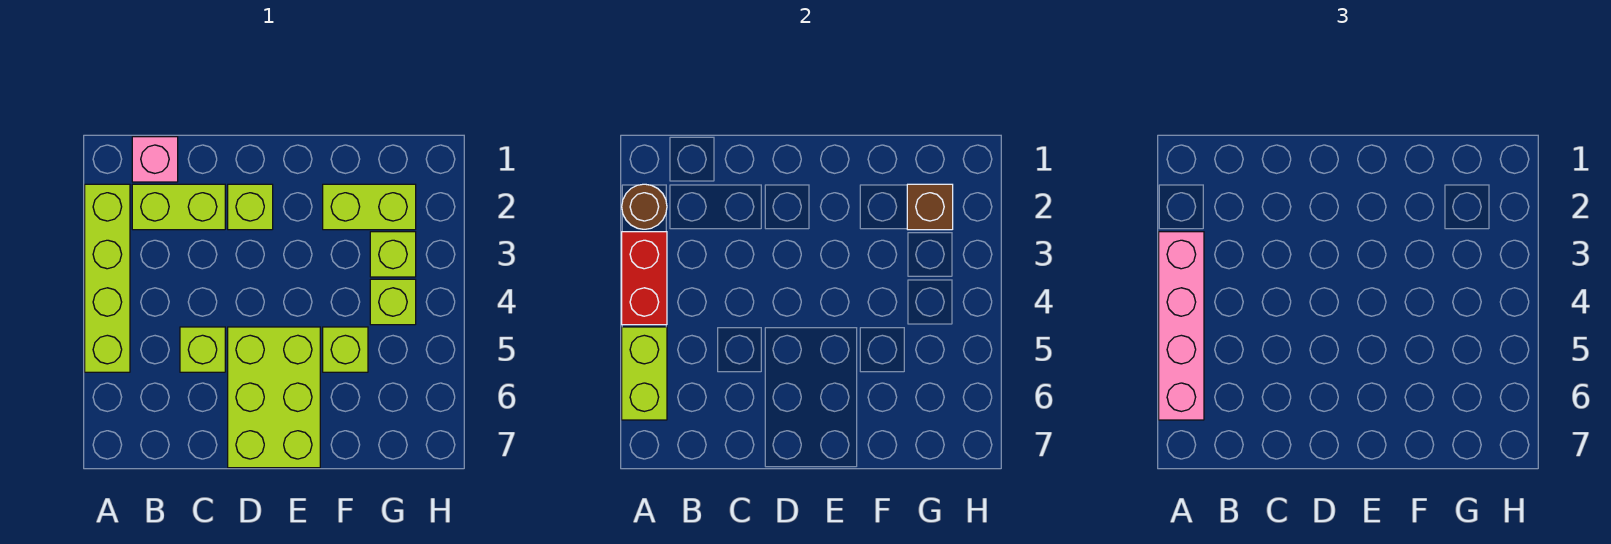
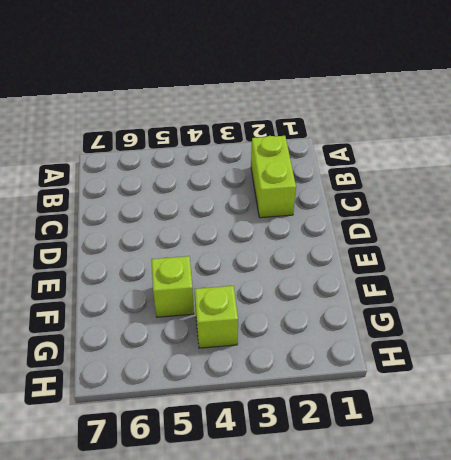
none -> lime 1x4 brick [85,184,130,372]
none -> pink 1x1 brick [132,137,178,182]
none -> lime 1x1 brick [180,327,225,372]

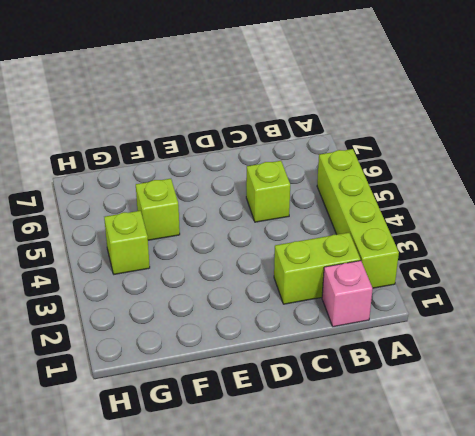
none -> lime 1x1 brick [228,184,273,230]
none -> lime 2x3 brick [228,327,320,468]
none -> lime 1x2 brick [323,184,416,230]

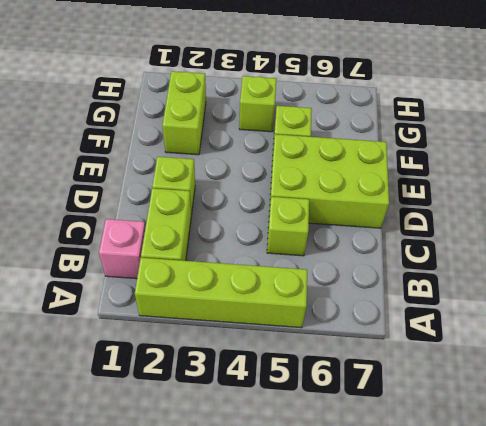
none -> lime 1x1 brick [370,232,416,277]
none -> brown 1x1 round brick [622,184,667,229]
none -> red 1x2 brick [622,232,667,325]

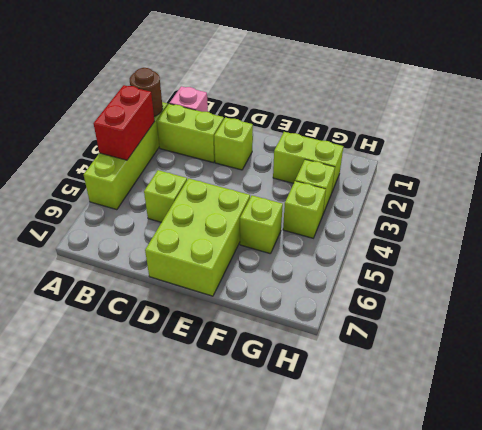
none -> lime 1x2 brick [622,327,667,420]
none -> brown 1x1 brick [907,184,953,230]
none -> pink 1x4 brick [1159,232,1204,420]

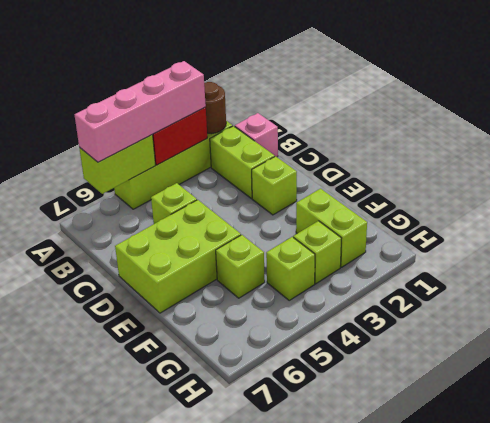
none -> brown 1x1 brick [907,184,953,230]

